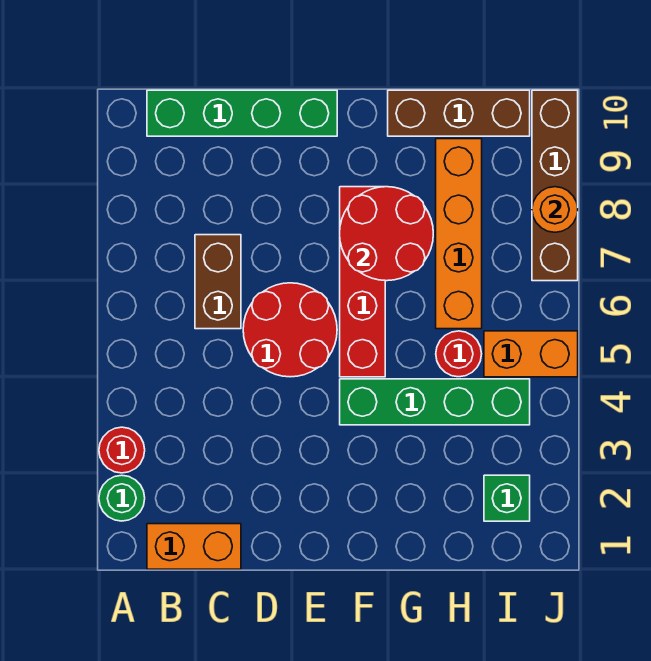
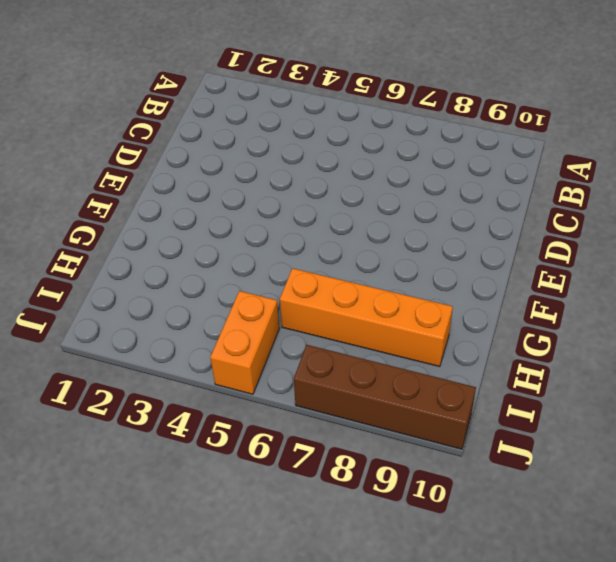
none -> green 1x1 round brick [99,475,145,521]
none -> red 1x1 round brick [99,427,145,473]
none -> orange 1x2 brick [147,524,241,569]

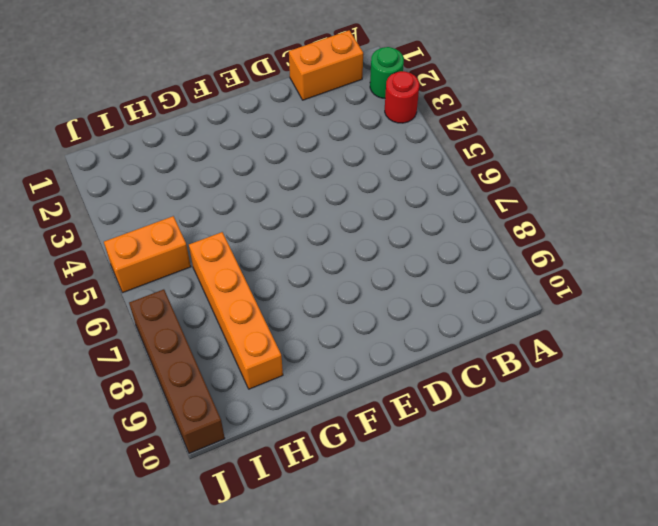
none -> green 1x4 brick [147,90,337,136]
none -> brown 1x2 brick [195,235,241,329]
none -> red 2x2 round brick [243,283,337,377]

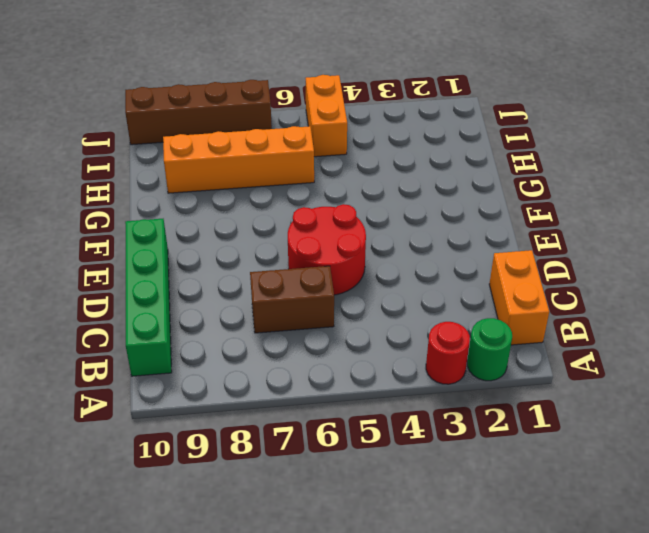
none -> green 1x4 brick [340,379,530,425]
none -> red 1x4 brick [340,187,385,377]
none -> brown 1x3 brick [388,90,530,136]

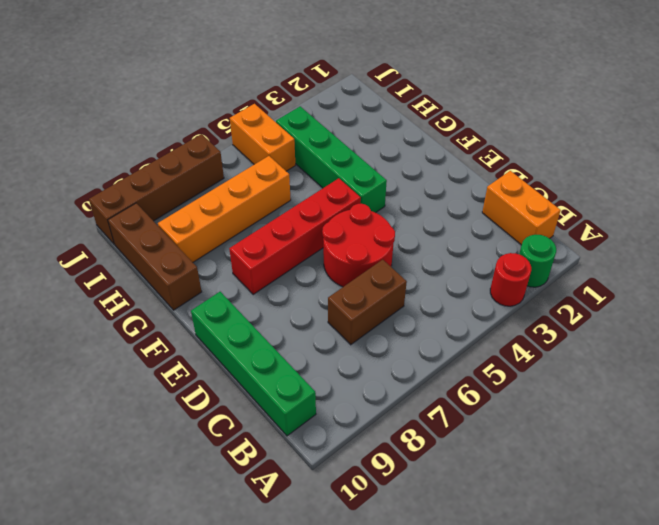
none -> red 1x1 round brick [436,331,482,377]
none -> green 1x1 brick [484,475,530,521]
none -> red 2x2 round brick [340,187,433,281]

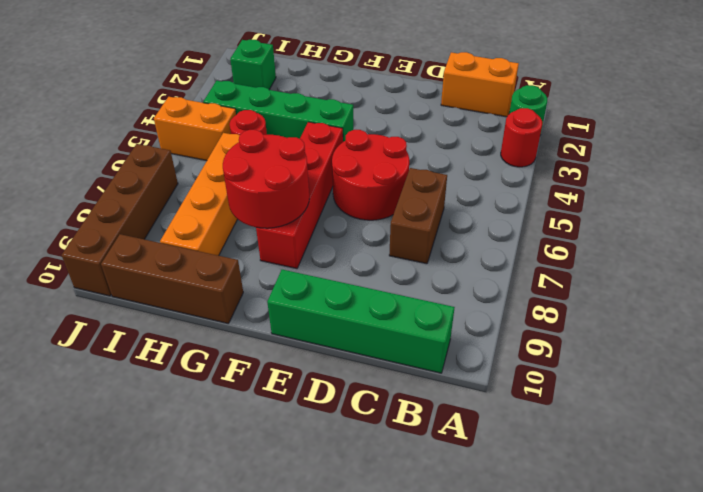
none -> orange 1x1 round brick [532,187,578,232]

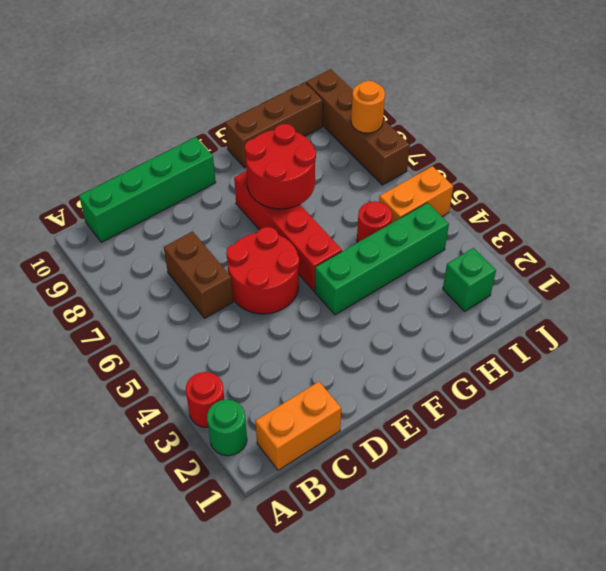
none -> orange 1x4 brick [436,139,482,329]

